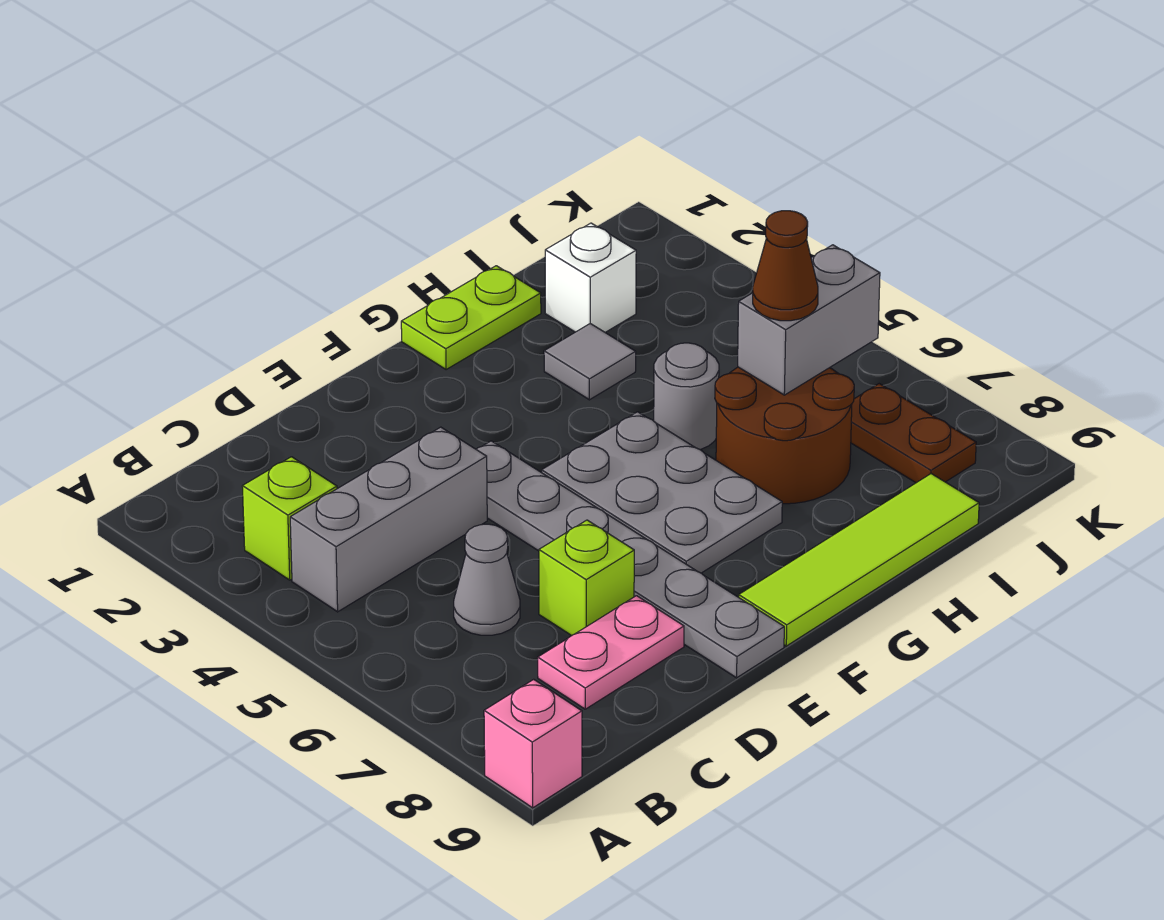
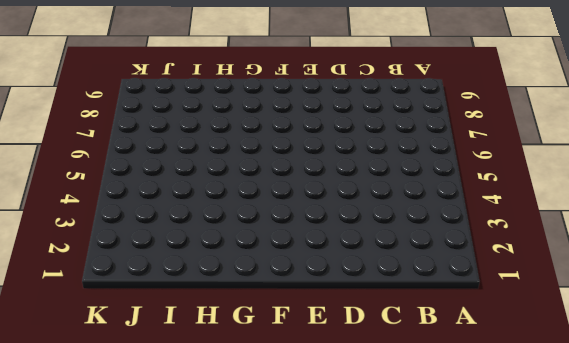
none -> pink 1x1 brick [484,679,582,808]
none -> lime 1x1 brick [242,457,337,580]
none -> grey 1x3 brick [290,427,487,612]

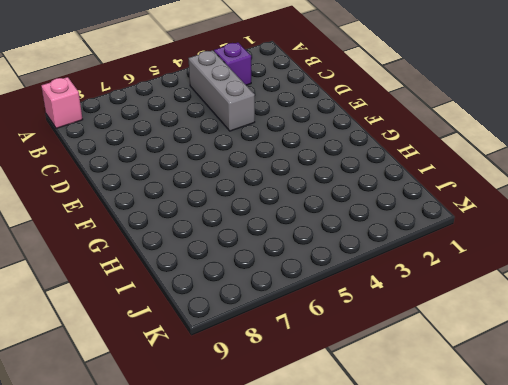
purple 1x1 brick [214,42,251,85] -> lime 1x1 brick [242,457,337,580]
none -> grey 1x1 cone [454,524,520,635]
none -> pink 1x2 plate [538,596,684,709]
none -> lime 1x1 brick [539,520,634,636]

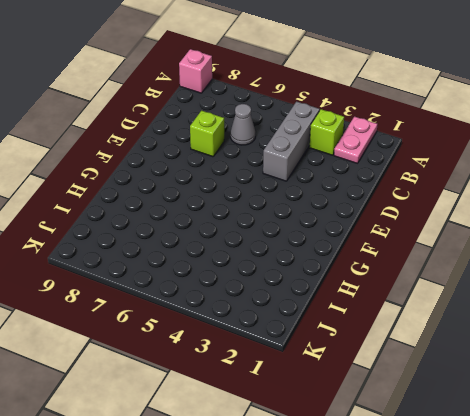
pink 1x2 plate [334,117,378,163] -> pink 1x2 plate moved to [538,596,684,709]
none -> grey 1x6 plate [476,441,784,678]
none -> grey 2x3 plate [542,412,782,573]
none -> lime 1x4 tile [739,474,979,646]

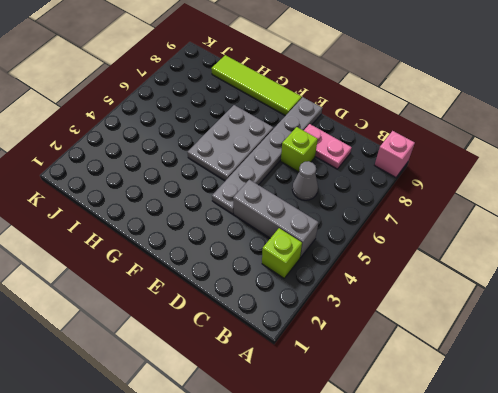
none -> lime 1x2 plate [401,266,541,370]
none -> grey 1x1 tile [544,324,636,400]
none -> grey 1x1 round brick [654,343,719,450]

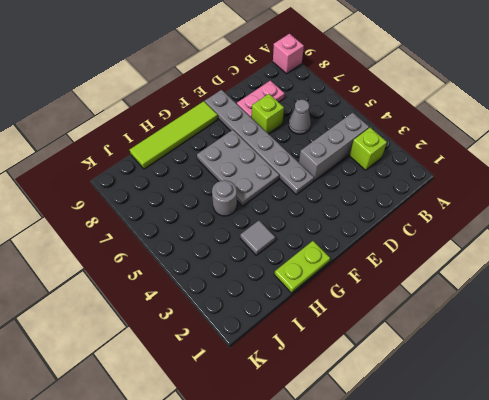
none -> brown 2x2 round brick [715,367,854,504]
none -> white 1x1 brick [545,223,636,333]
none -> brown 1x2 plate [851,384,976,483]

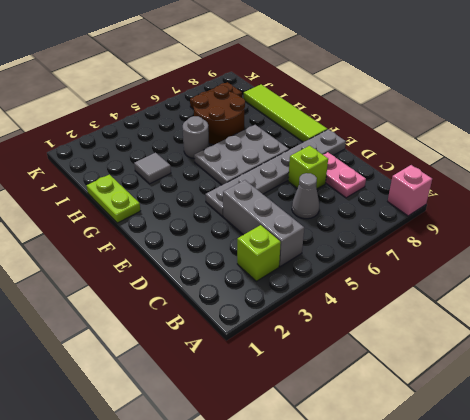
none -> white 1x1 brick [545,223,636,333]
none -> grey 1x2 brick [738,245,880,395]
none -> brown 1x1 cone [753,211,818,321]

